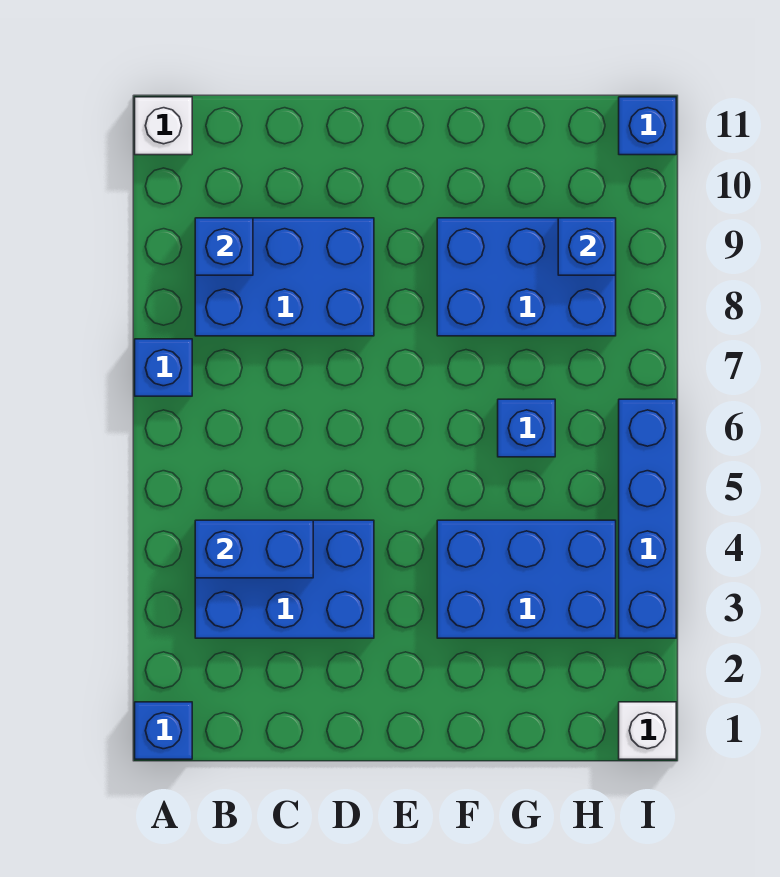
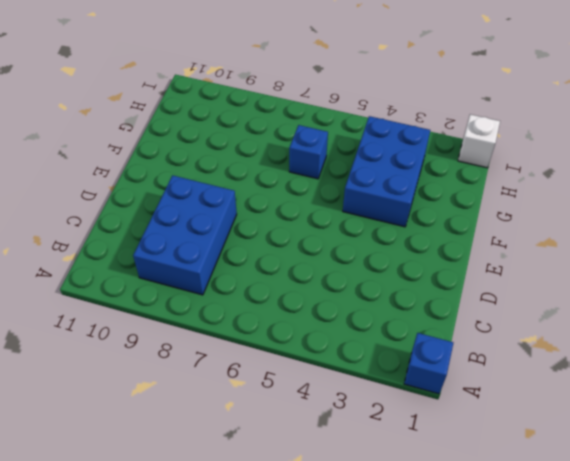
none -> blue 1x1 brick [135,339,192,396]
none -> white 1x1 brick [135,97,192,155]
none -> blue 2x3 brick [195,520,374,638]

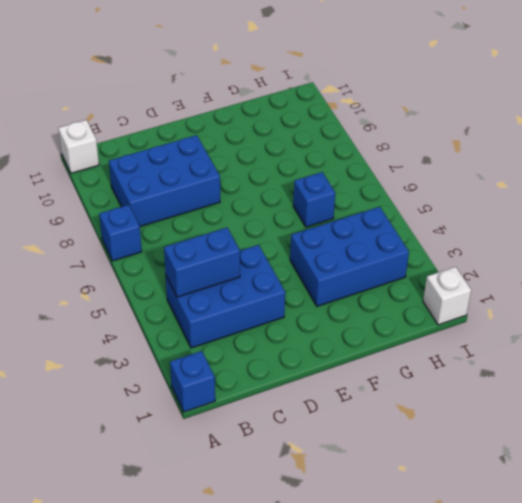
none -> blue 2x3 brick [437,218,616,336]
none -> blue 1x4 brick [619,399,676,638]
none -> blue 1x1 brick [619,97,676,155]

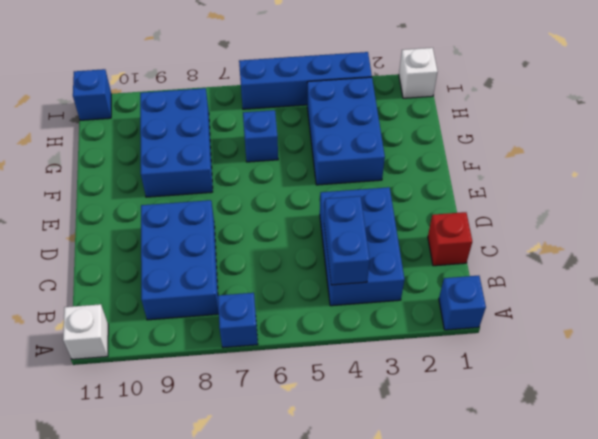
red 1x1 brick [428,212,472,266] -> none
none -> blue 1x1 brick [195,218,253,275]
none -> blue 1x1 brick [558,218,616,275]

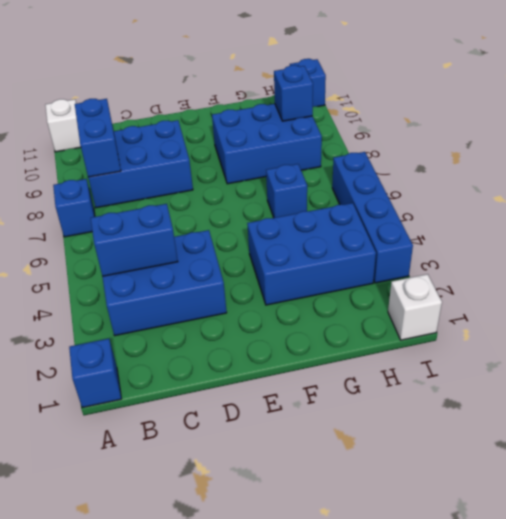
blue 1x2 brick [75,99,121,177] -> blue 1x1 brick [195,218,253,275]

